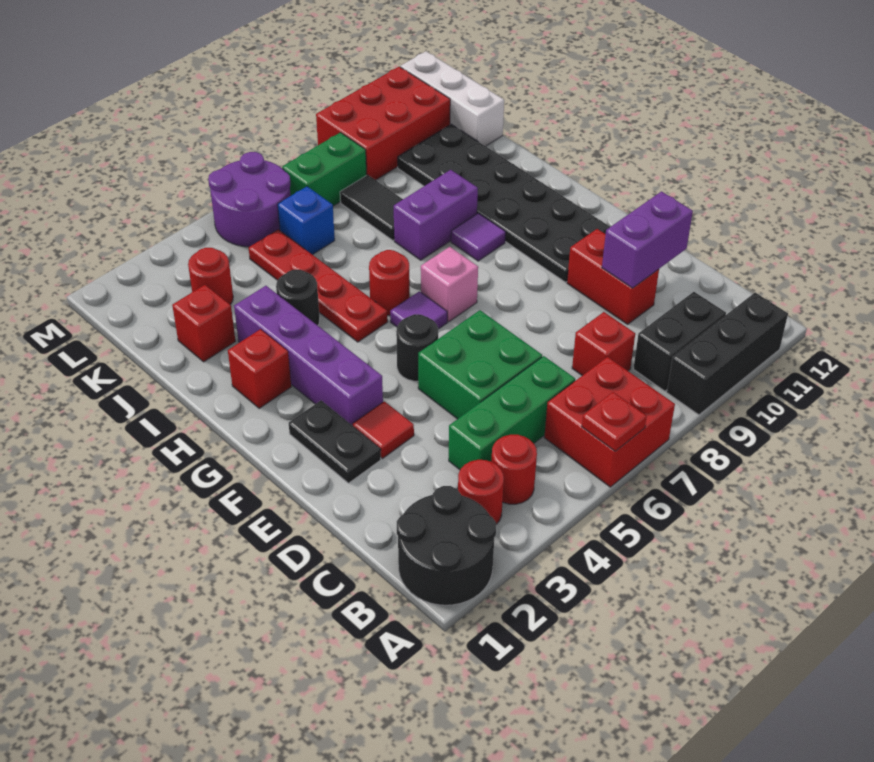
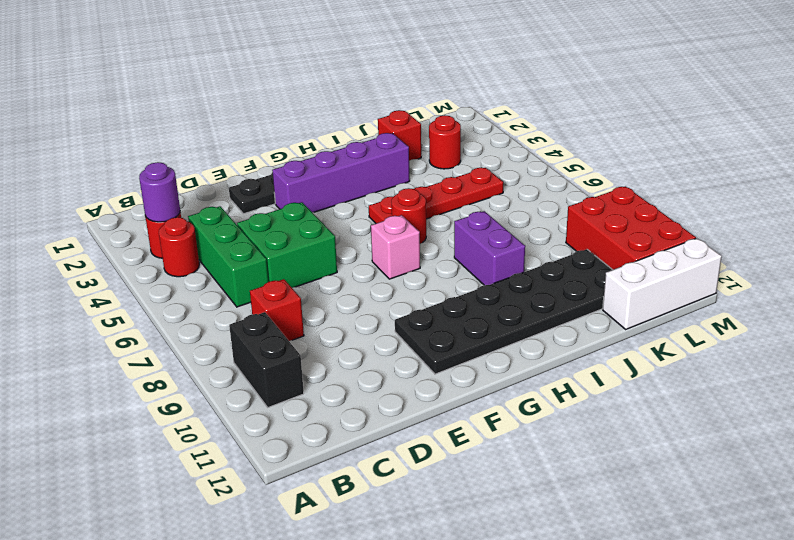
purple 1x1 round brick [139,162,180,222] -> none
none -> black 2x2 round brick [397,486,496,605]
none -> red 2x2 brick [544,357,675,487]
none -> black 1x3 brick [667,293,788,415]
none -> red 1x2 brick [567,229,659,324]

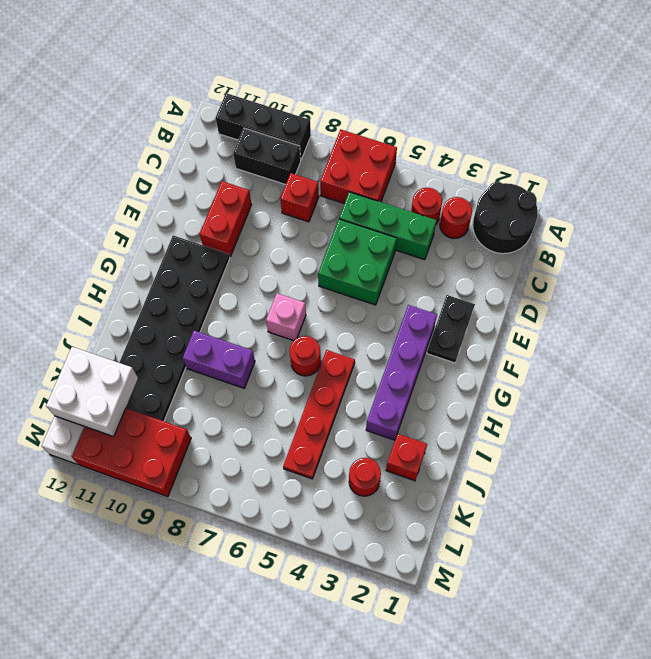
white 2x2 brick [46,347,138,437] -> none
none -> red 1x1 tile [353,401,414,459]
none -> black 1x1 round brick [396,314,438,381]
none -> purple 1x1 tile [390,291,447,329]
none -> red 1x1 brick [228,329,291,408]

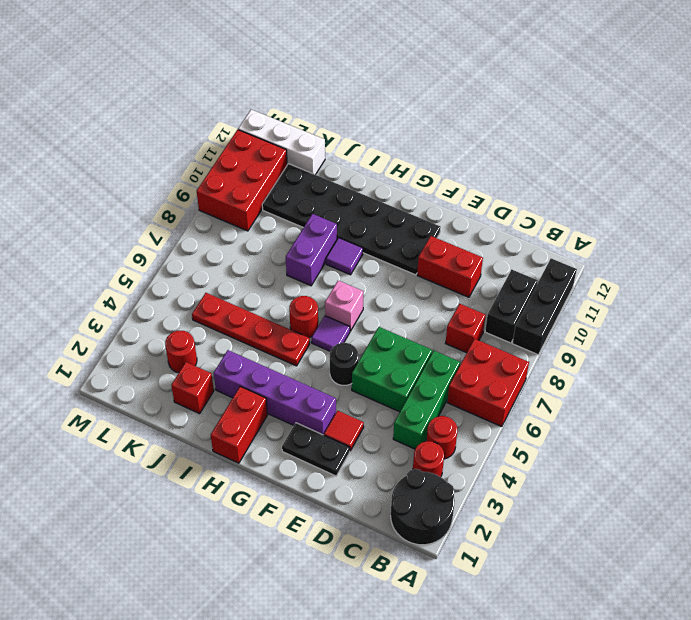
red 1x2 brick [211,386,268,463] -> red 1x1 brick [228,329,291,408]
none -> black 1x1 round brick [276,270,320,325]
none -> black 1x2 tile [340,175,403,240]
none -> blue 1x1 brick [278,186,335,255]
none -> purple 2x2 round brick [208,152,291,247]

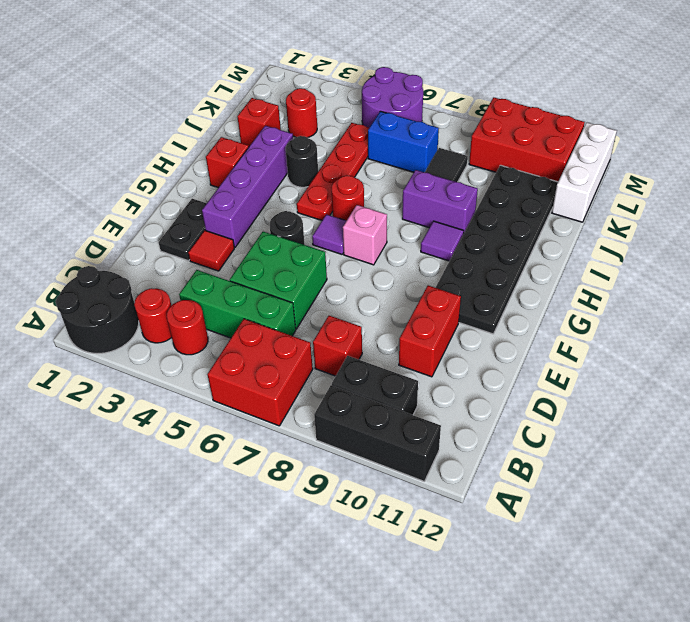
blue 1x2 brick [368,111,439,172] -> blue 1x1 brick [278,186,335,255]
none -> green 1x2 brick [282,133,367,206]
none -> red 1x1 plate [582,392,647,451]
none -> purple 1x2 brick [602,191,693,288]

